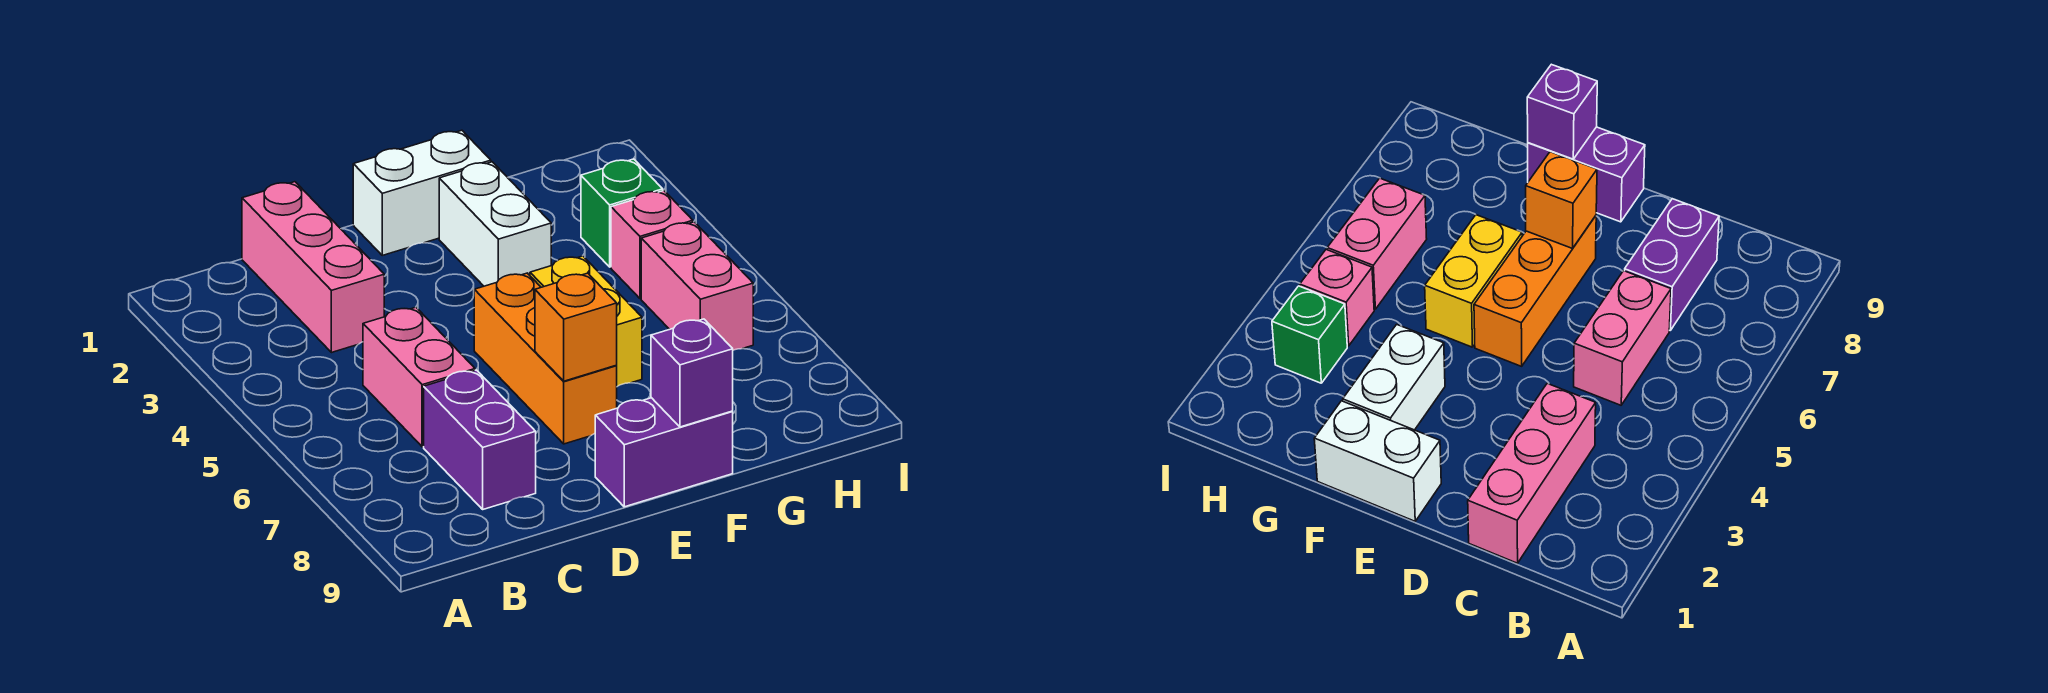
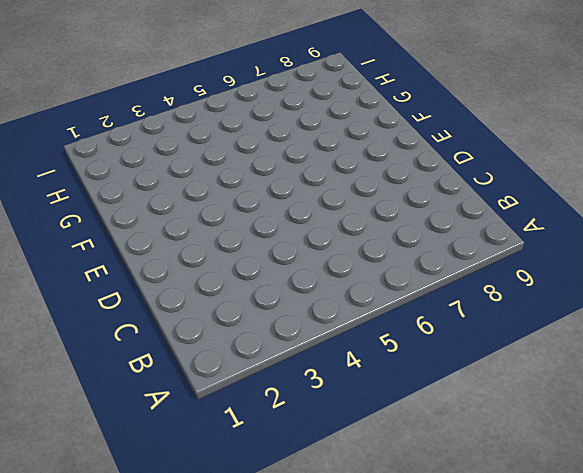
none -> pink 1x3 brick [242,182,384,353]
none -> pink 1x2 brick [363,307,475,447]
none -> purple 1x2 brick [424,370,536,509]

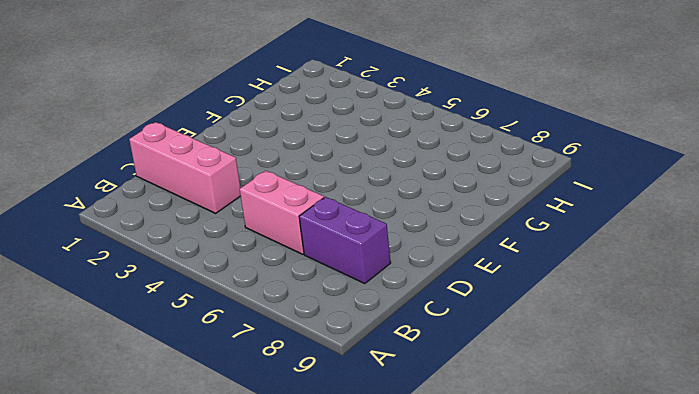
none -> white 1x2 brick [353,130,491,255]
none -> orange 1x3 brick [474,273,617,444]
none -> purple 1x2 brick [595,398,733,507]

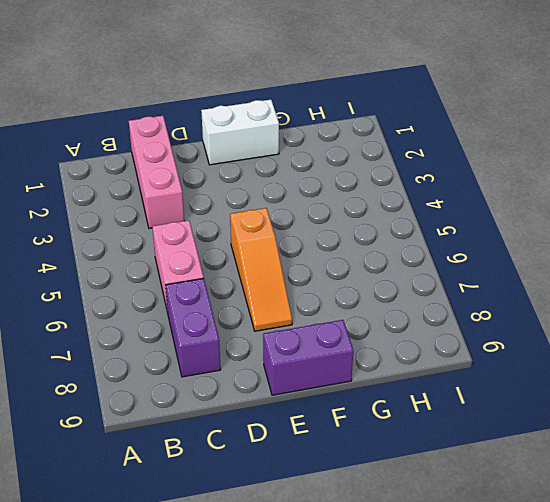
orange 1x3 slope [230,208,292,331] -> orange 1x3 brick [474,273,617,444]
none -> white 1x2 brick [439,162,551,286]
none -> yellow 1x2 brick [530,256,642,386]
none -> green 1x1 brick [581,159,663,267]

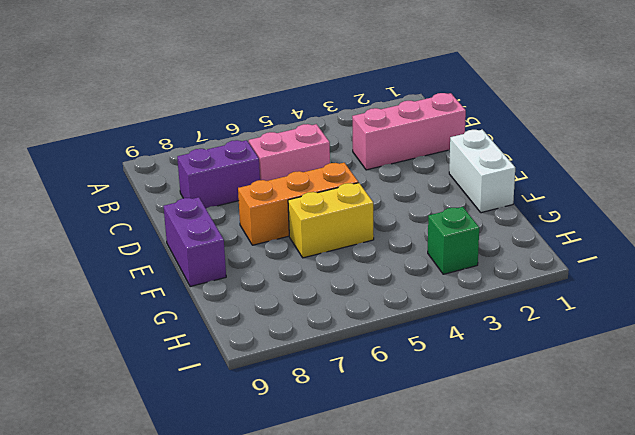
none -> white 1x2 brick [439,162,551,286]
none -> pink 1x1 brick [611,191,693,298]
none -> pink 1x2 brick [641,222,753,350]

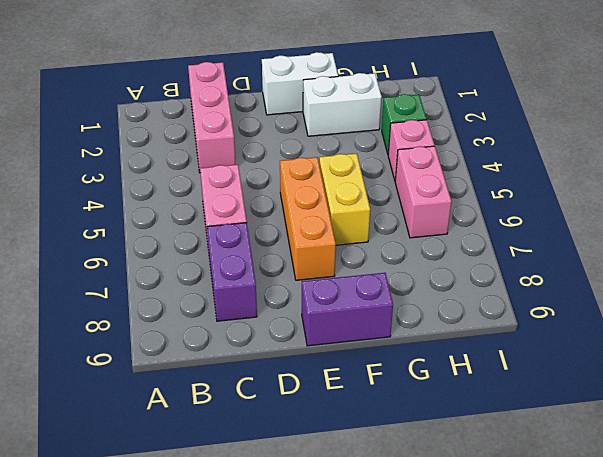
white 1x2 brick [303,73,382,136] -> white 1x2 brick turned to [439,162,551,286]
none -> orange 1x1 brick [535,273,617,381]
none -> purple 1x1 brick [651,319,733,427]

